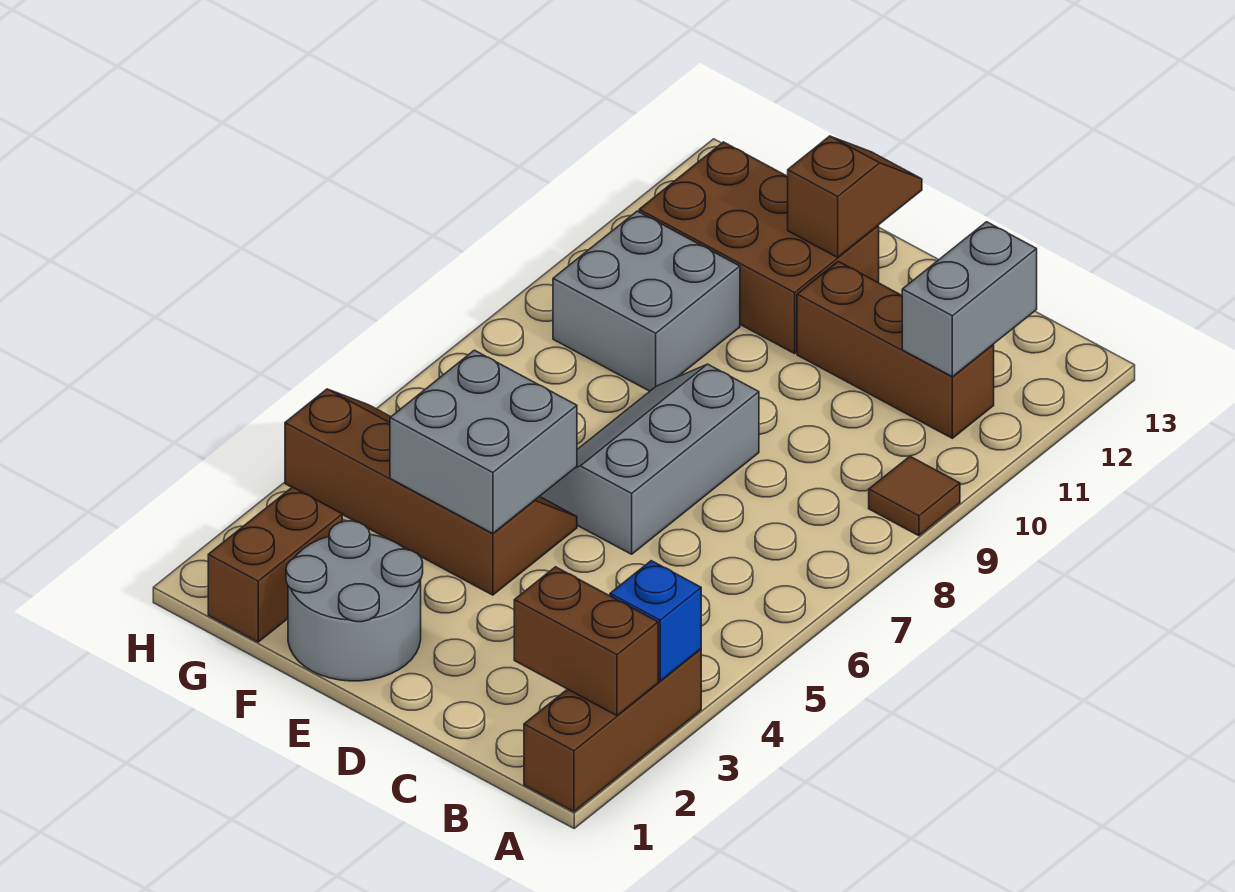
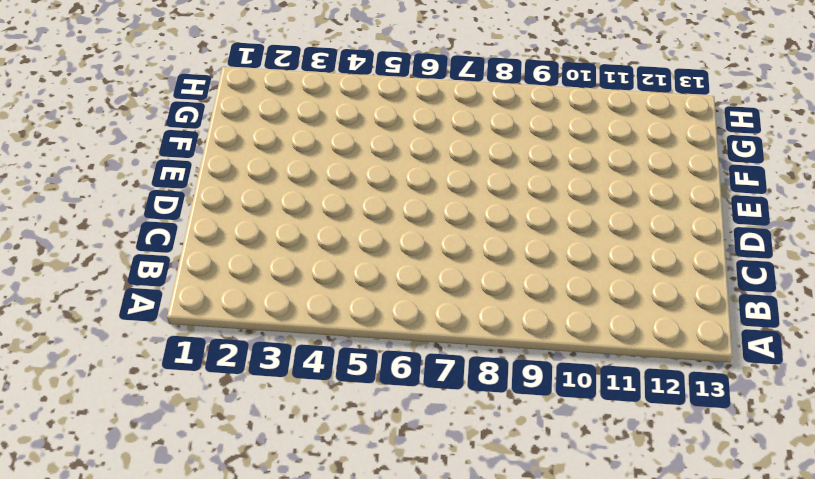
none -> brown 1x3 brick [524,649,701,812]
none -> brown 1x1 tile [869,456,960,536]
none -> brown 1x3 brick [797,261,994,438]

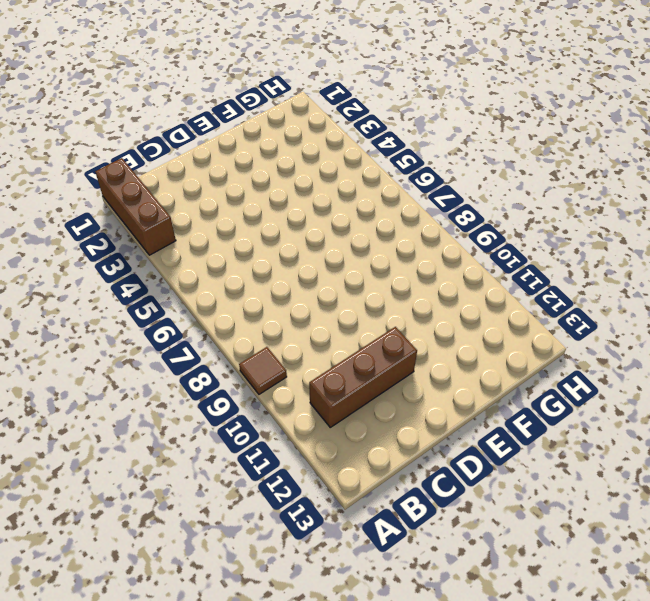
none -> grey 2x3 slope [539,364,759,554]
none -> grey 2x2 round brick [286,521,423,681]
none -> brown 2x4 slope [285,389,577,595]

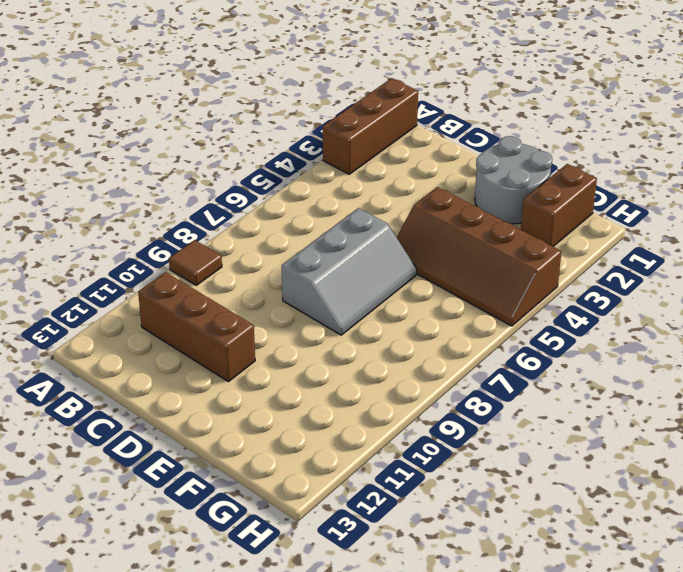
none -> brown 2x3 brick [639,142,879,354]
none -> grey 2x2 brick [553,211,740,391]
none -> brown 1x2 brick [514,567,658,716]

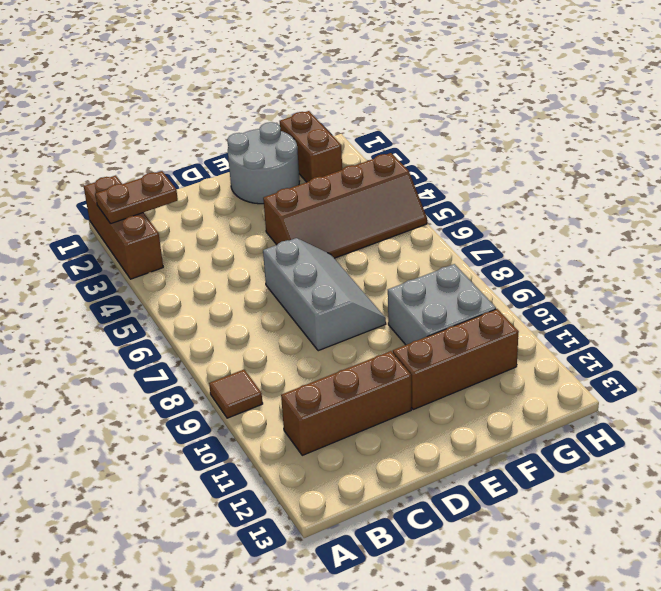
brown 1x2 plate [95,171,178,224] -> brown 1x2 brick [514,567,658,716]
brown 1x3 brick [393,309,519,410] -> brown 2x3 brick [639,142,879,354]
none -> blue 1x1 brick [610,561,701,681]
none -> grey 1x2 brick [902,222,1037,377]
none -> grey 2x2 brick [390,350,577,534]

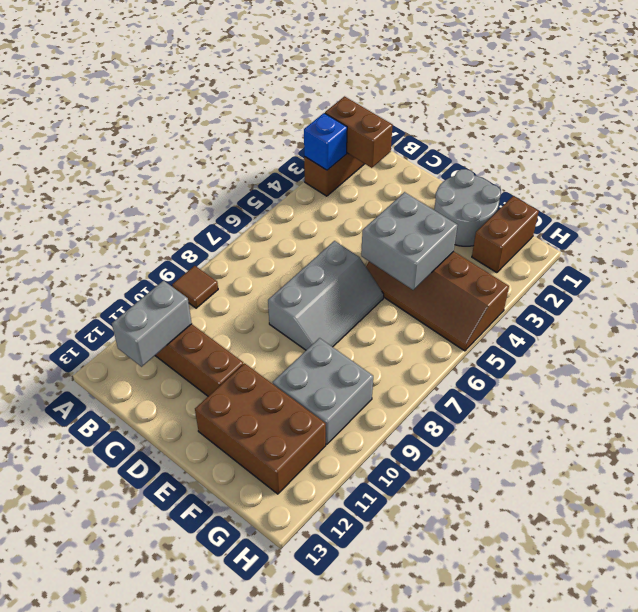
none -> brown 1x2 slope [787,136,922,257]

